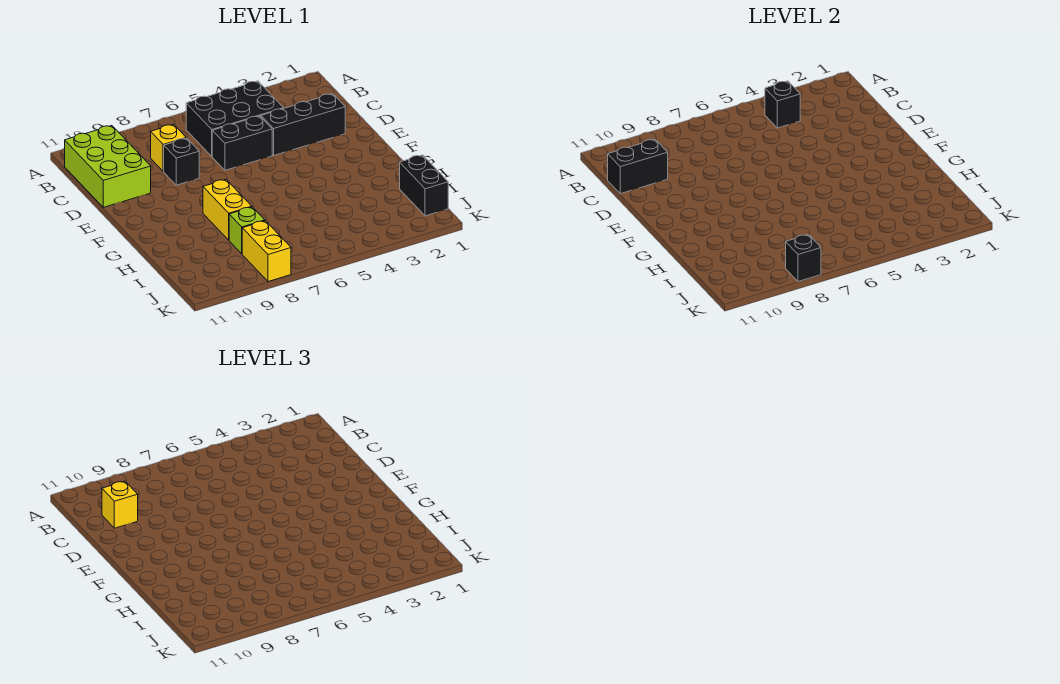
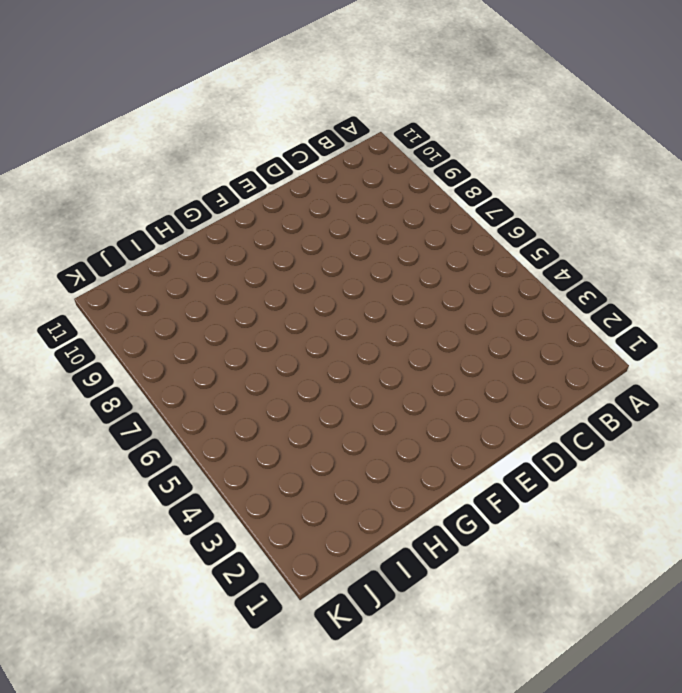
none -> black 2x3 brick [186,81,284,156]
none -> lime 2x3 brick [65,126,151,207]
none -> yellow 1x1 brick [151,124,186,171]

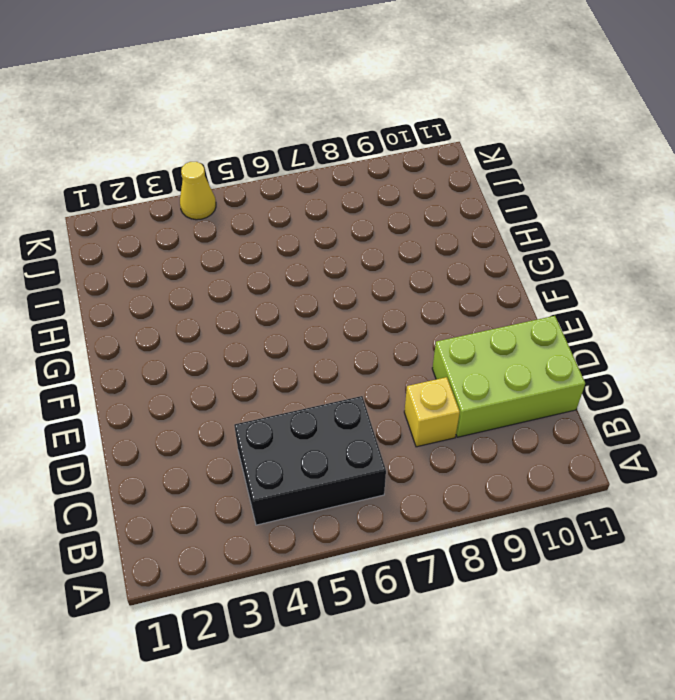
lime 2x3 brick [432,316,585,437] -> lime 2x3 brick turned to [65,126,151,207]
yellow 1x1 cone [180,162,216,220] -> none
none -> black 1x3 brick [261,94,345,155]
none -> black 1x2 brick [212,116,272,170]
none -> black 1x1 brick [164,138,199,185]

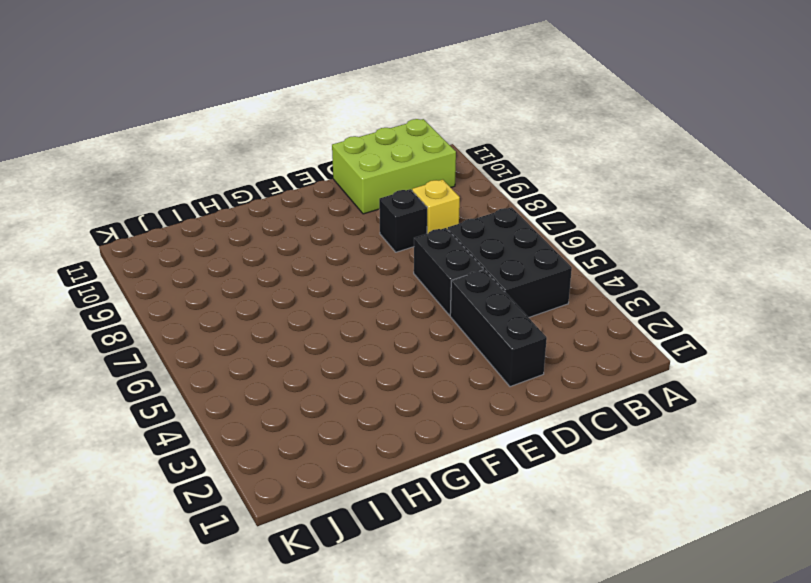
none -> yellow 1x2 brick [203,180,252,240]
none -> black 1x2 brick [400,155,448,216]
none -> lime 1x1 brick [229,207,265,254]

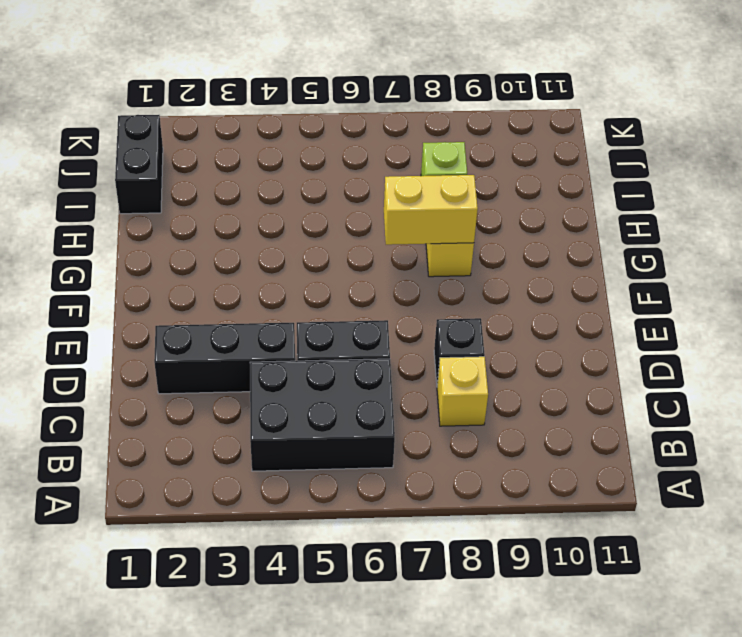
yellow 1x2 brick [384,175,478,245] -> yellow 1x2 brick turned to [242,221,291,282]
none -> lime 2x3 brick [65,126,151,207]
none -> black 1x1 brick [765,81,800,128]
none -> black 1x2 brick [608,139,668,194]

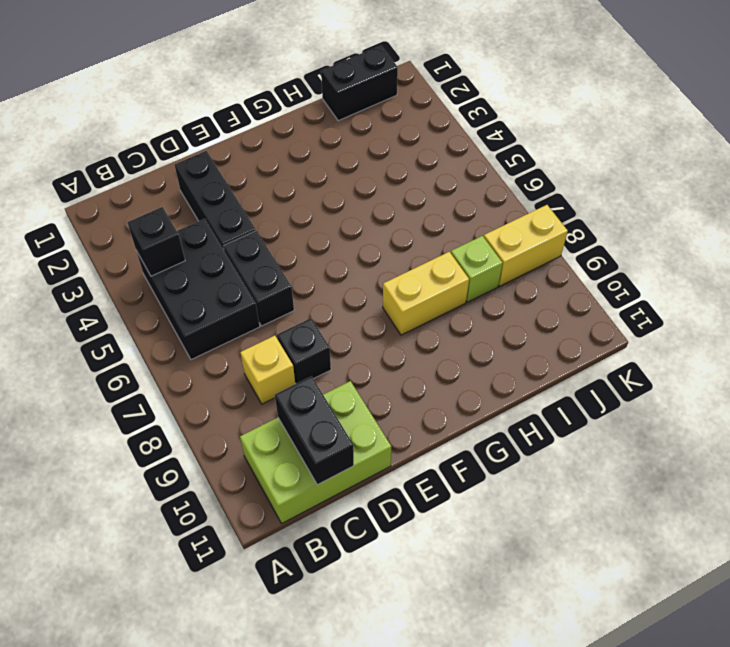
none -> black 1x1 brick [786,235,821,282]
none -> yellow 1x1 brick [102,481,138,528]

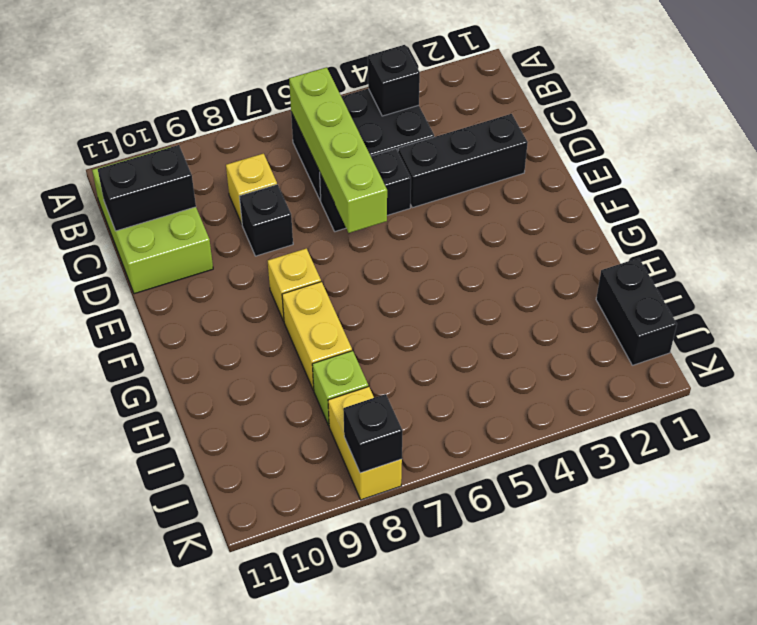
lime 1x4 brick [289,67,387,233] -> none
yellow 1x1 brick [268,248,321,321] -> yellow 1x1 brick moved to [102,481,138,528]

